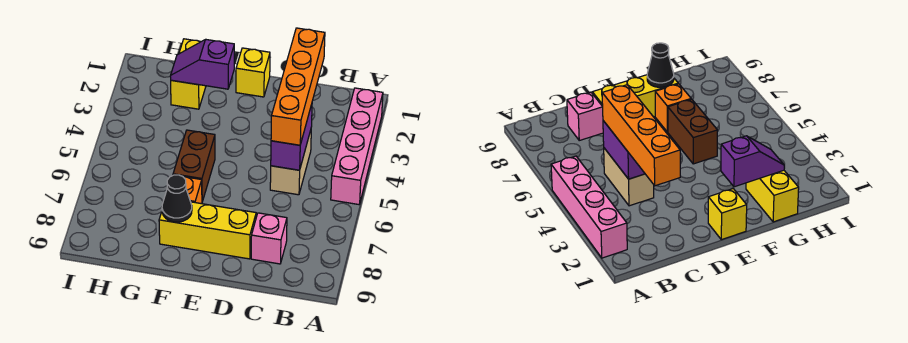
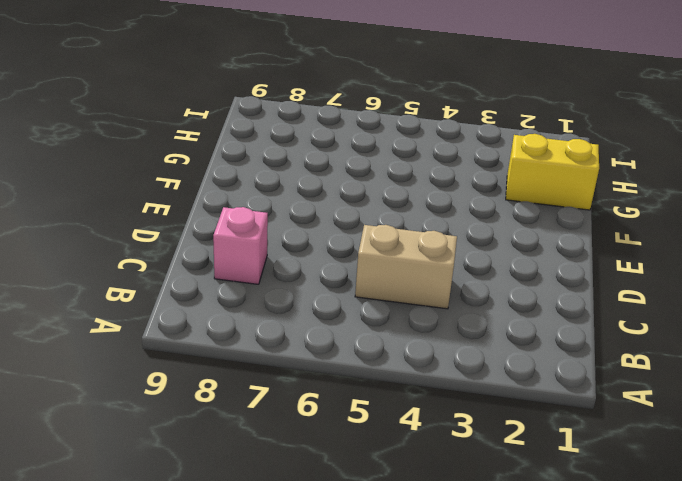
none -> pink 1x4 brick [331,88,383,204]
none -> yellow 1x3 brick [159,202,256,259]
none -> yellow 1x1 brick [236,48,270,97]

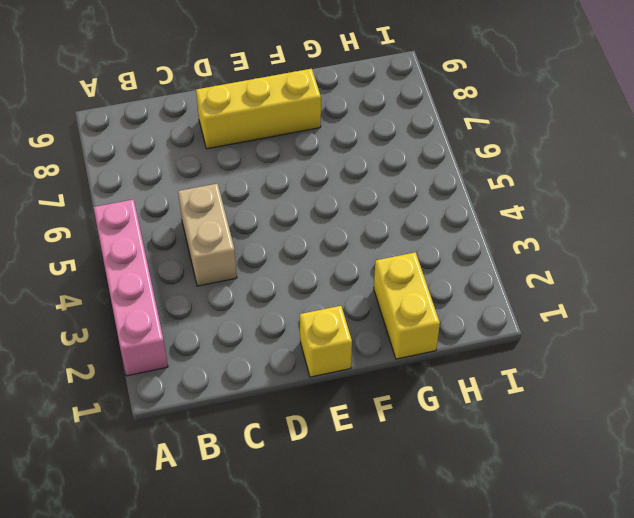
none -> pink 1x1 brick [251,213,287,264]
none -> brown 1x2 brick [173,130,215,202]
none -> orange 1x1 brick [184,177,202,204]

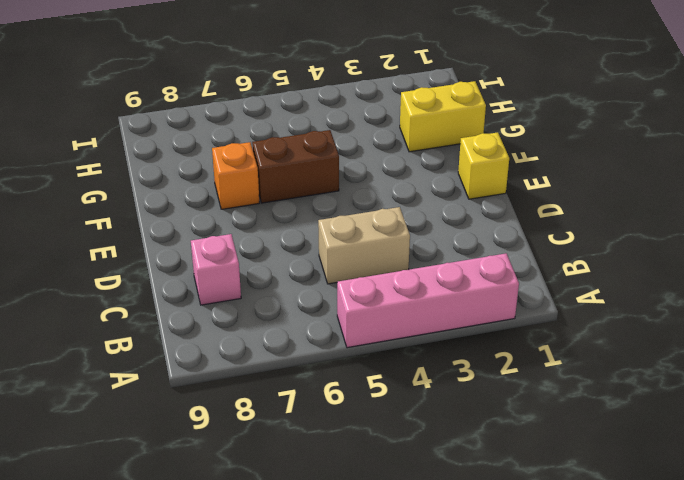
none -> yellow 1x3 brick [159,202,256,259]
none -> purple 1x2 brick [271,104,312,170]
none -> purple 1x2 slope [170,39,234,89]

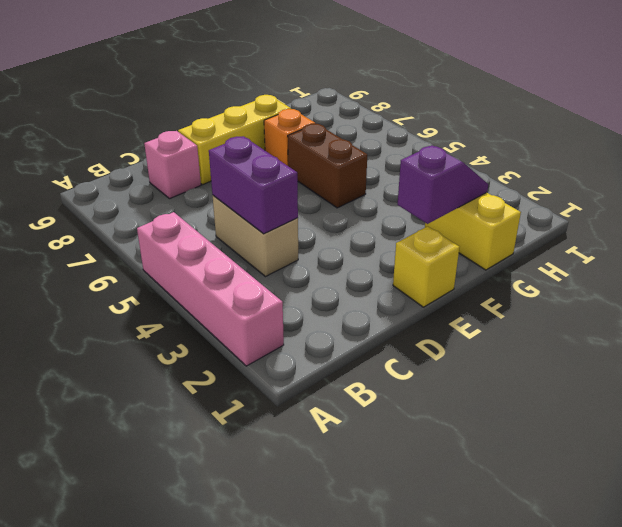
none -> black 1x1 cone [162,175,192,222]
none -> orange 1x4 brick [271,28,325,145]

